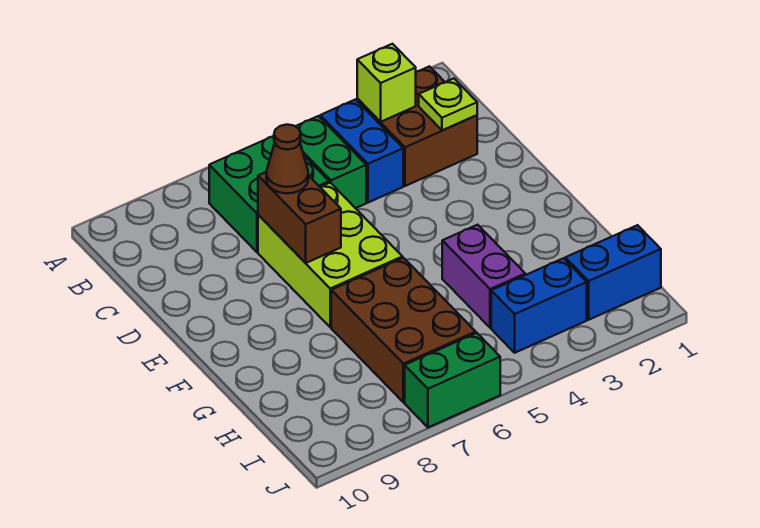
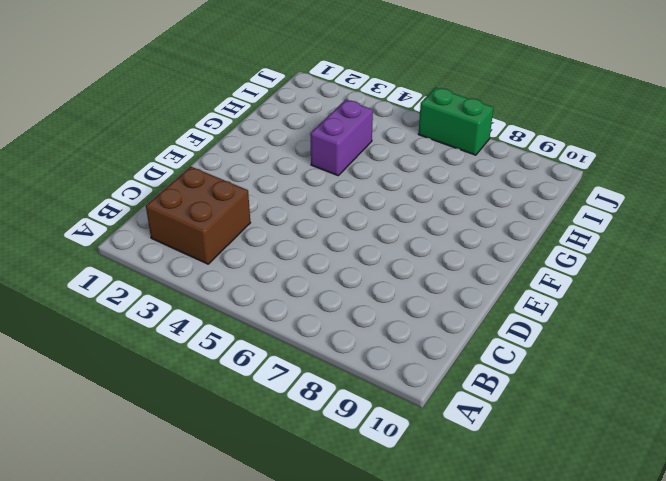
none -> blue 1x2 brick [320,100,403,203]
none -> green 1x2 brick [295,116,366,208]
none -> green 2x2 brick [209,136,329,252]

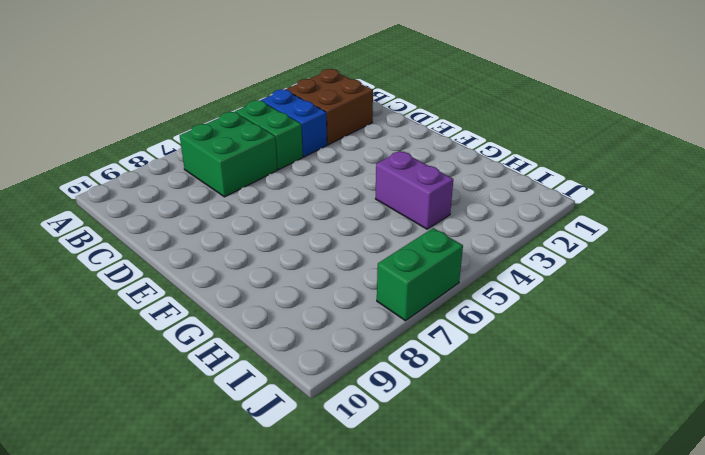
none -> lime 2x3 brick [258,183,402,327]
none -> brown 2x3 brick [331,258,476,402]
none -> blue 1x2 brick [565,225,661,320]

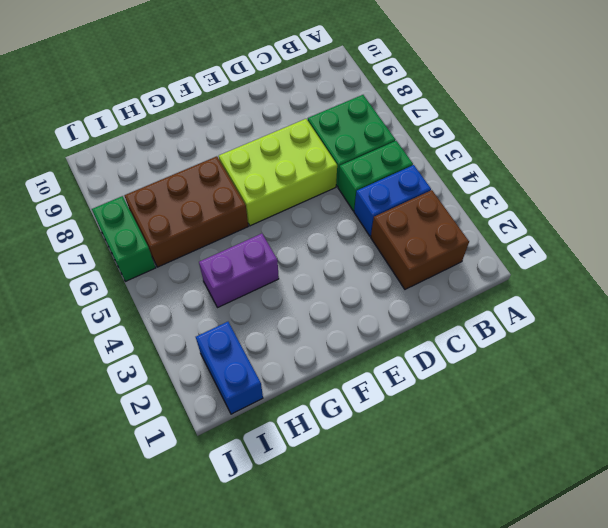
none -> blue 1x2 brick [491,258,587,353]
none -> lime 1x1 brick [357,44,416,122]
none -> lime 1x1 plate [419,79,477,130]

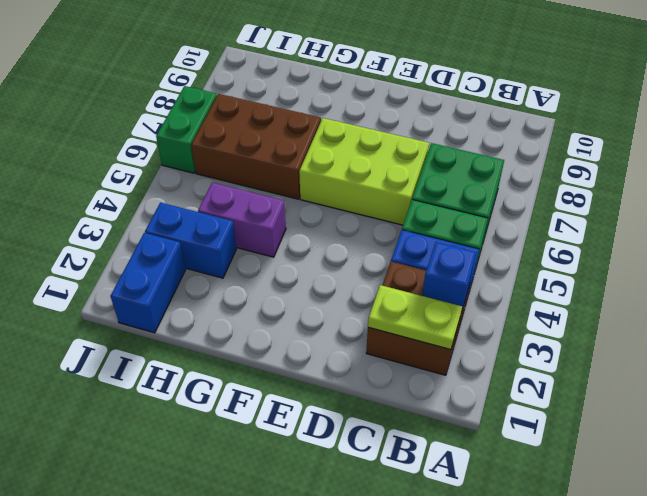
lime 1x2 plate [368,285,462,350] -> lime 1x1 plate [419,79,477,130]
blue 1x1 brick [422,242,476,309] -> lime 1x1 brick [357,44,416,122]
blue 1x2 brick [145,203,236,278] -> blue 1x2 brick turned to [491,258,587,353]
none -> brown 1x2 brick [258,172,341,263]
none -> brown 1x1 cone [266,125,308,193]

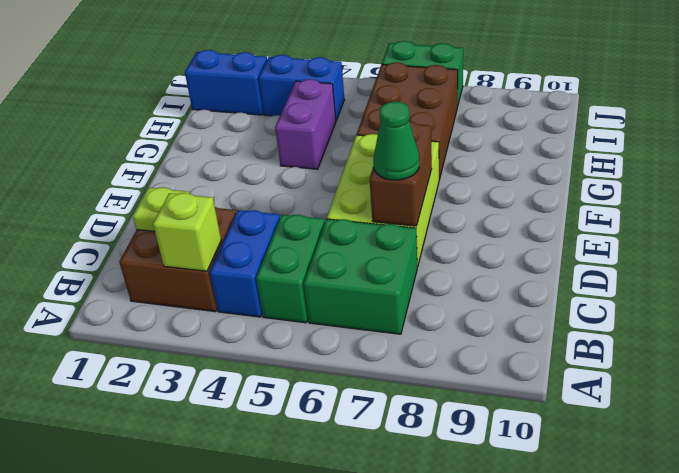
green 1x1 cone [373,102,419,180] -> brown 1x1 cone [266,125,308,193]

